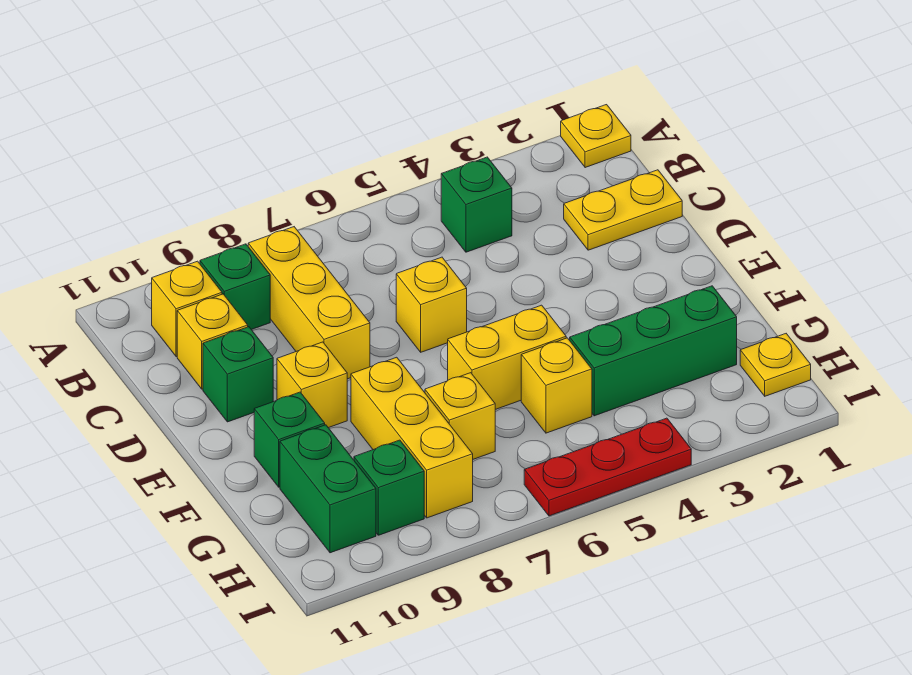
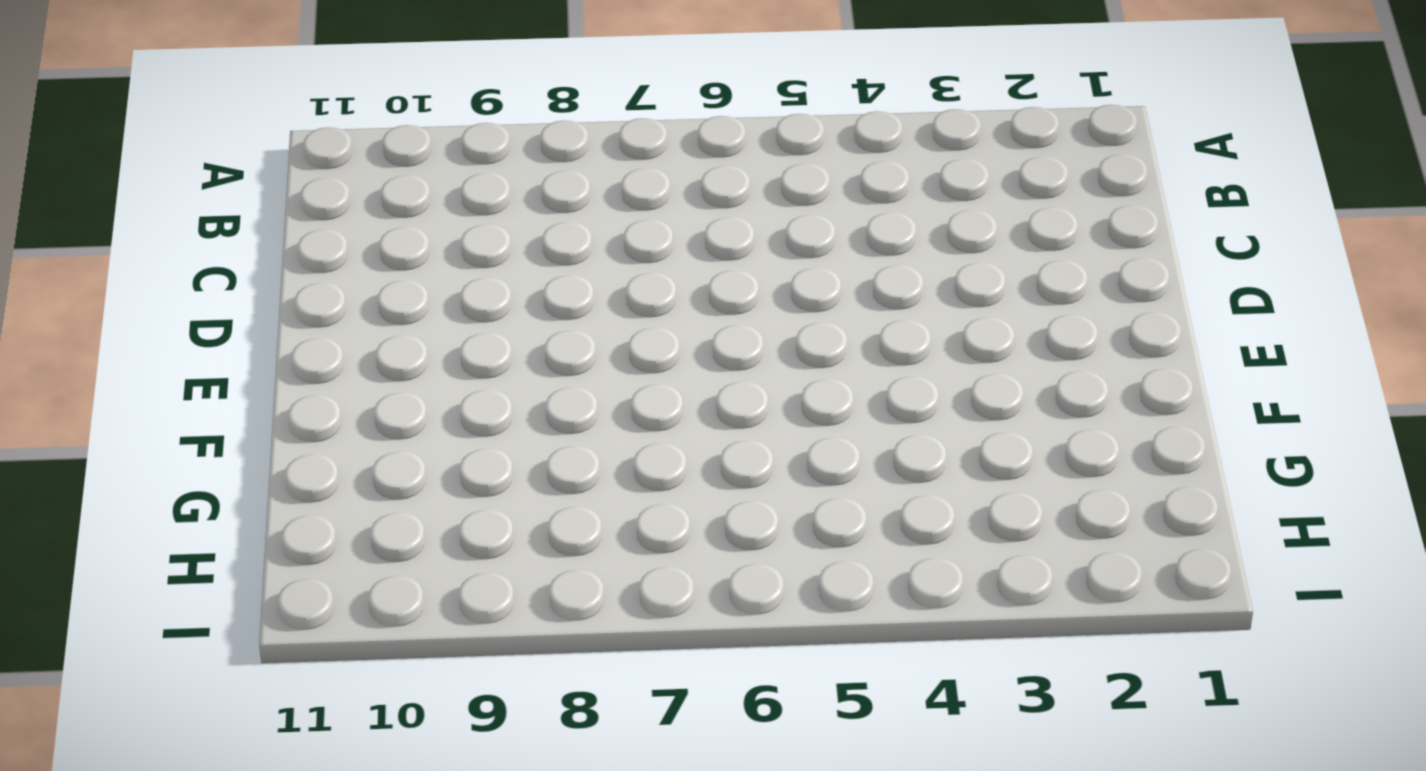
none -> yellow 1x1 plate [561,105,631,168]
none -> green 1x1 brick [441,157,512,252]
none -> yellow 1x3 brick [248,227,370,379]

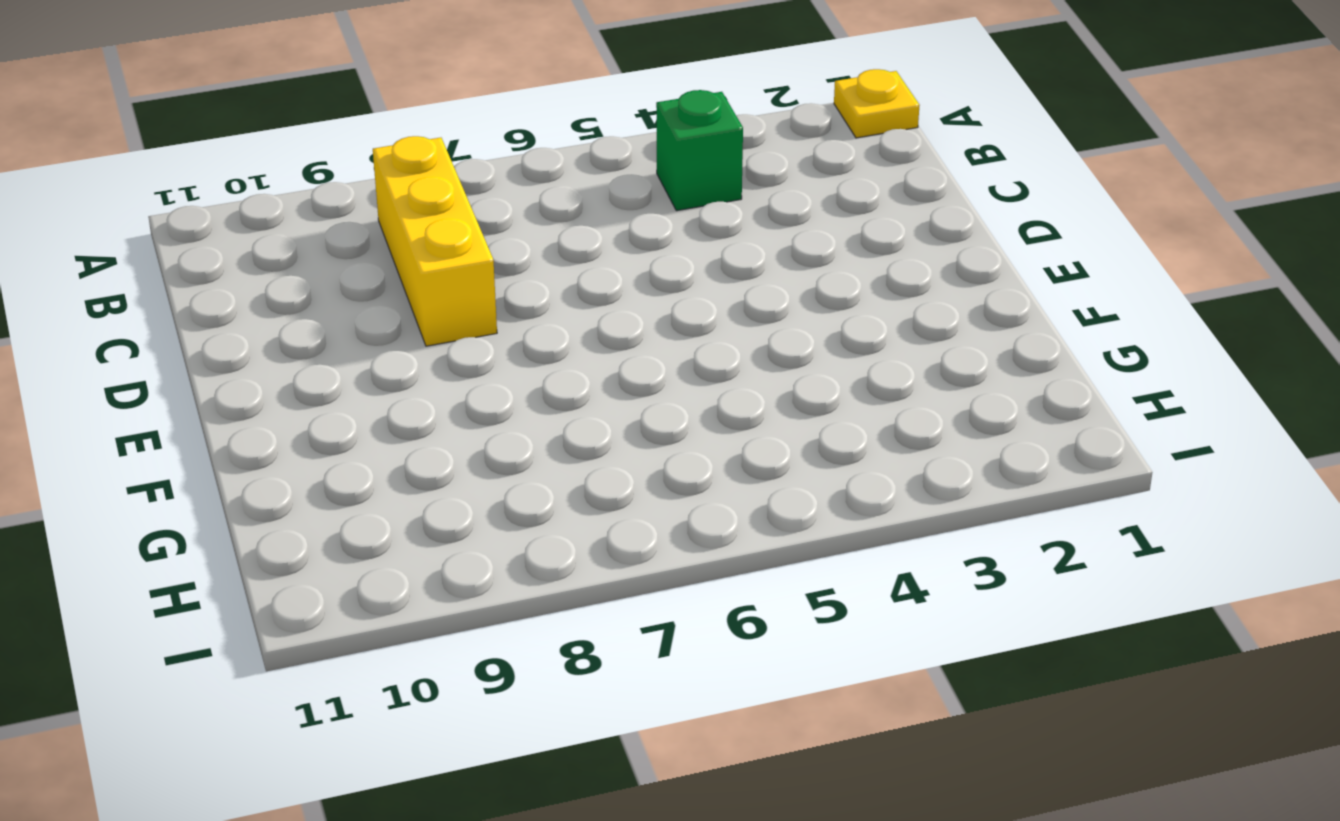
none -> green 1x1 brick [200,244,270,330]
none -> yellow 1x1 brick [152,261,222,357]
none -> yellow 1x2 plate [564,170,682,250]

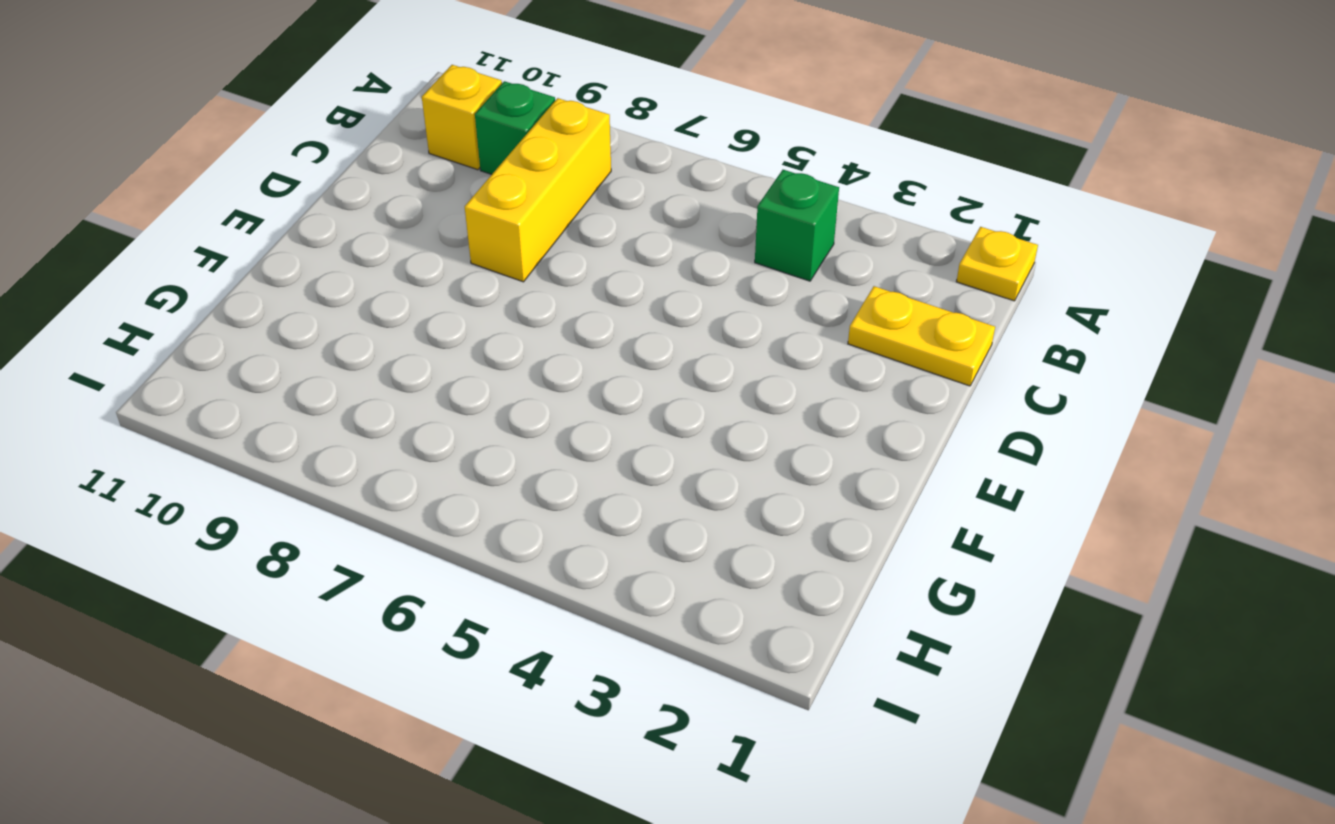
none -> yellow 1x1 brick [177,294,248,389]
none -> yellow 1x1 brick [396,257,467,352]
none -> green 1x1 brick [203,327,273,422]

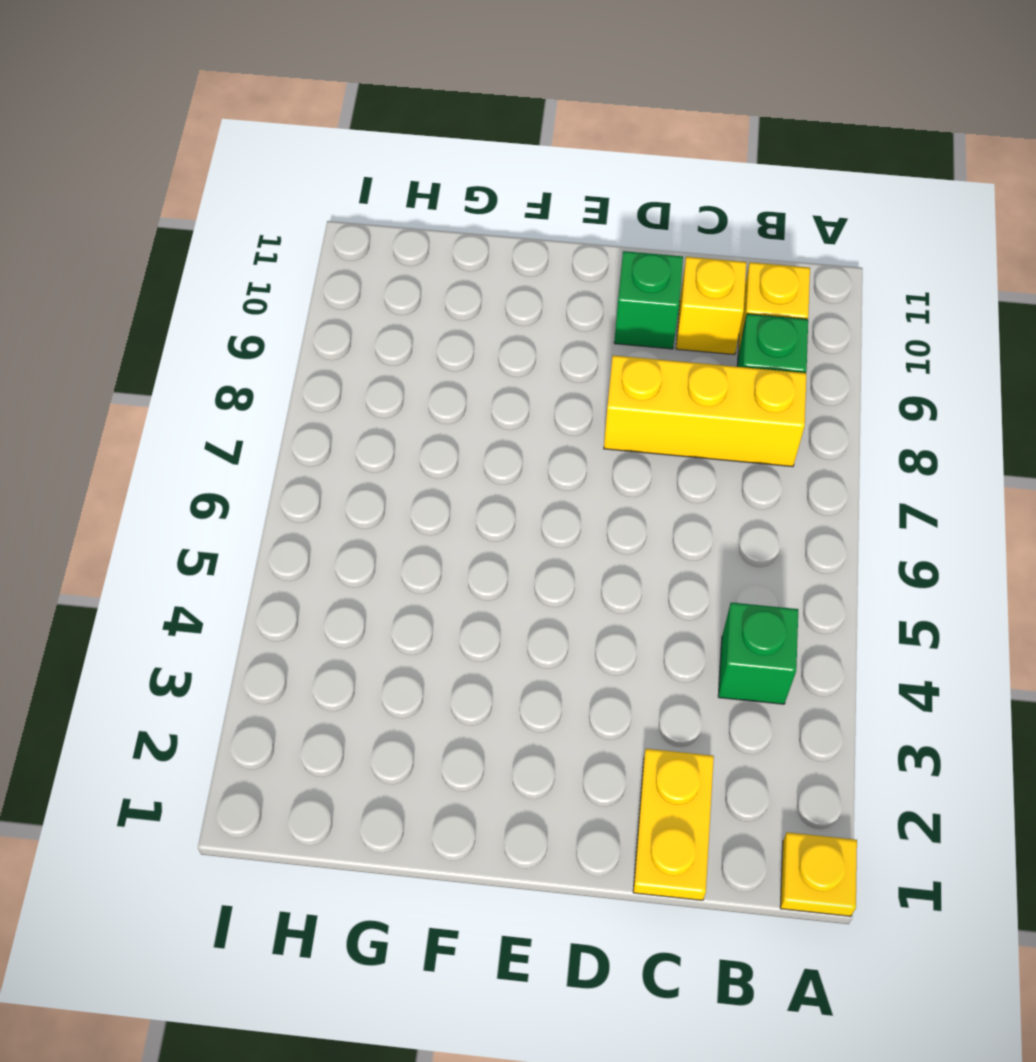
none -> yellow 1x1 brick [396,257,467,352]
none -> yellow 1x1 brick [277,342,347,428]
none -> yellow 1x2 brick [448,305,566,410]

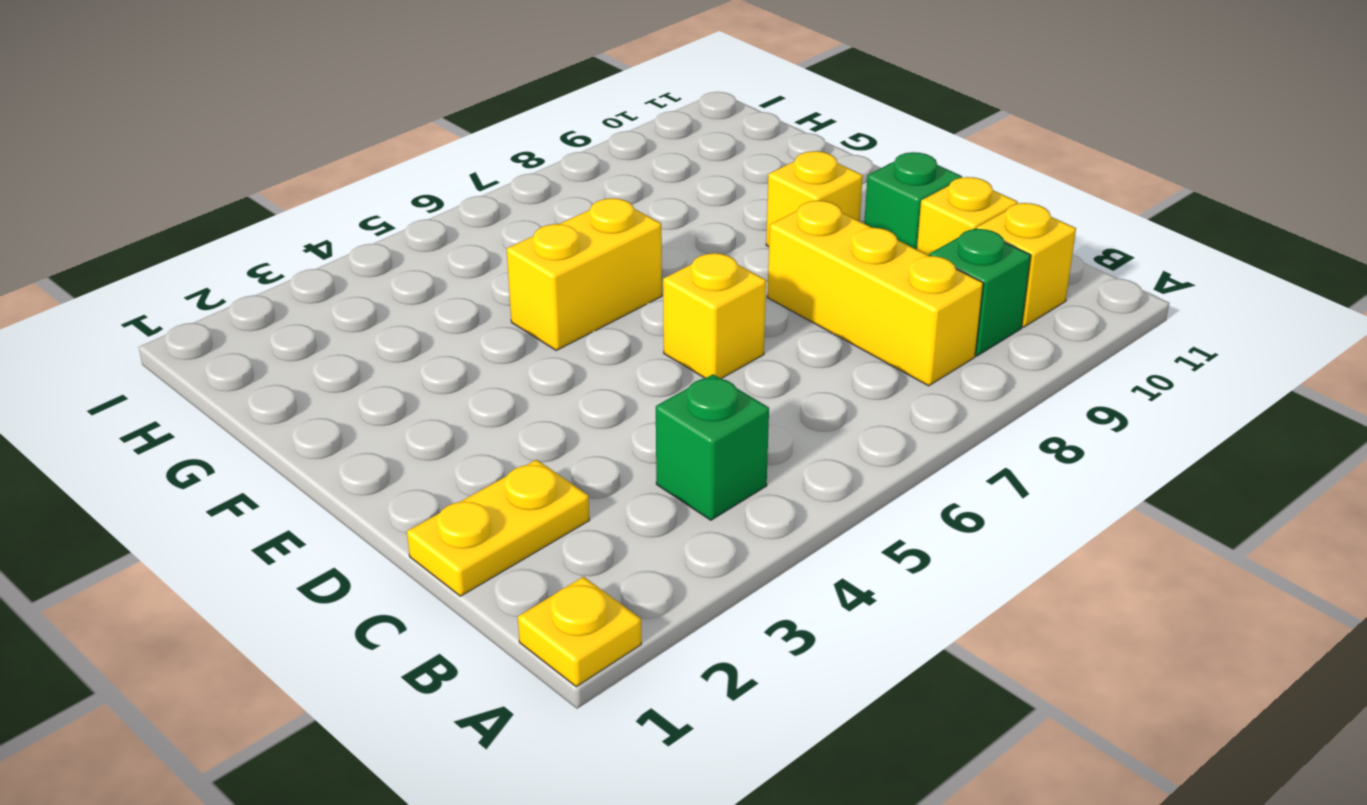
none -> yellow 1x3 brick [351,357,473,518]
none -> green 1x1 brick [254,392,325,487]
none -> green 1x3 brick [570,286,737,416]

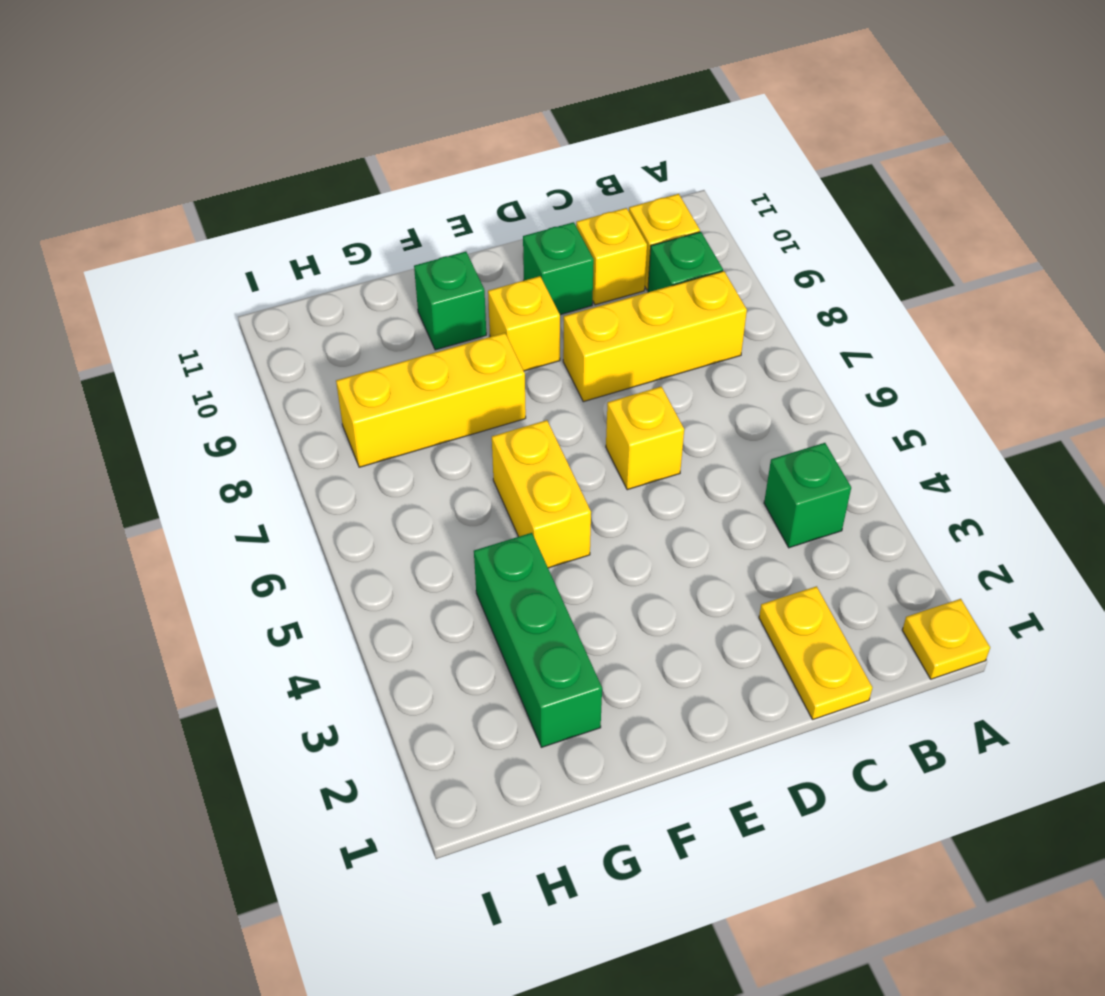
none -> yellow 1x1 brick [521,338,592,433]
none -> yellow 1x1 brick [425,373,495,459]
none -> green 1x2 brick [280,425,376,553]

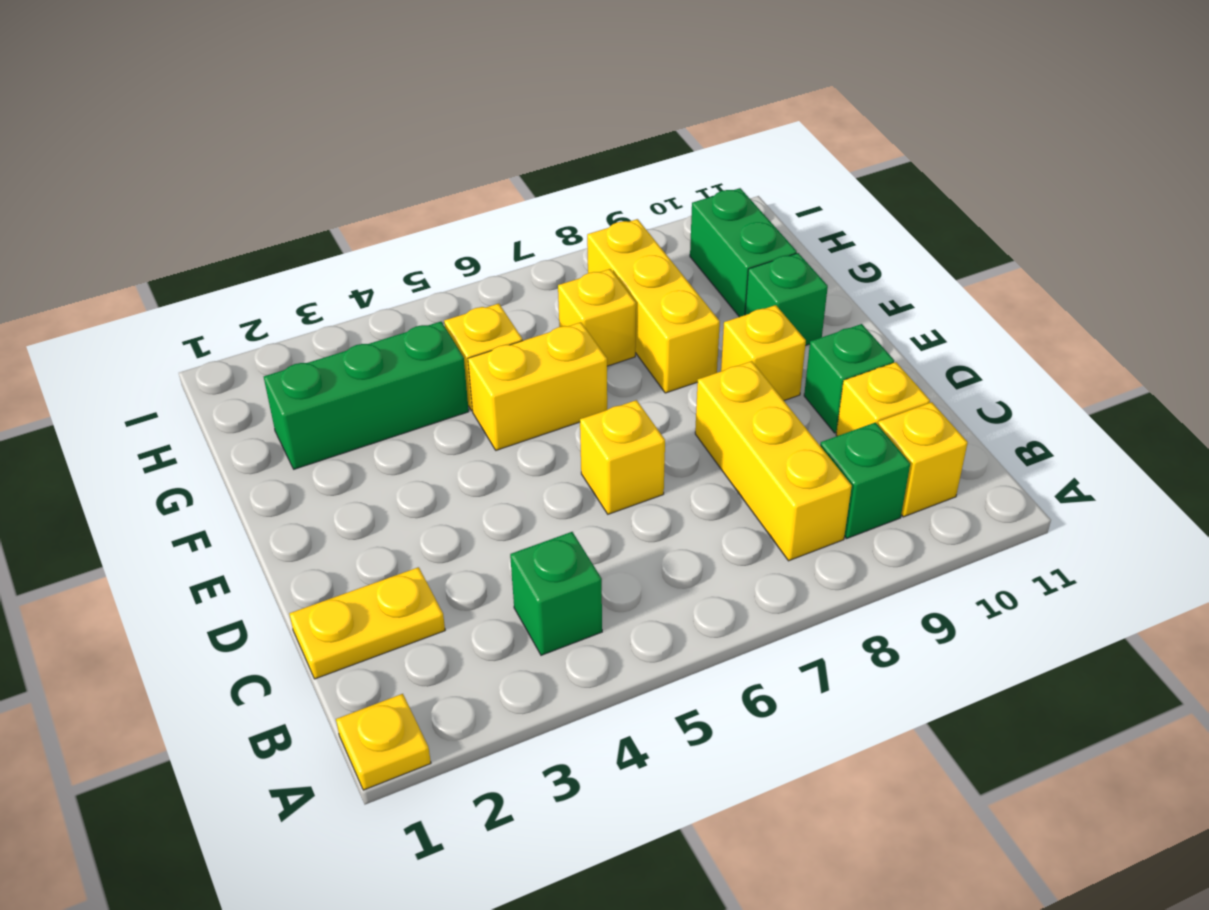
none -> yellow 1x1 plate [740,334,811,396]
none -> green 1x1 brick [354,440,424,535]
none -> red 1x3 plate [524,418,691,516]

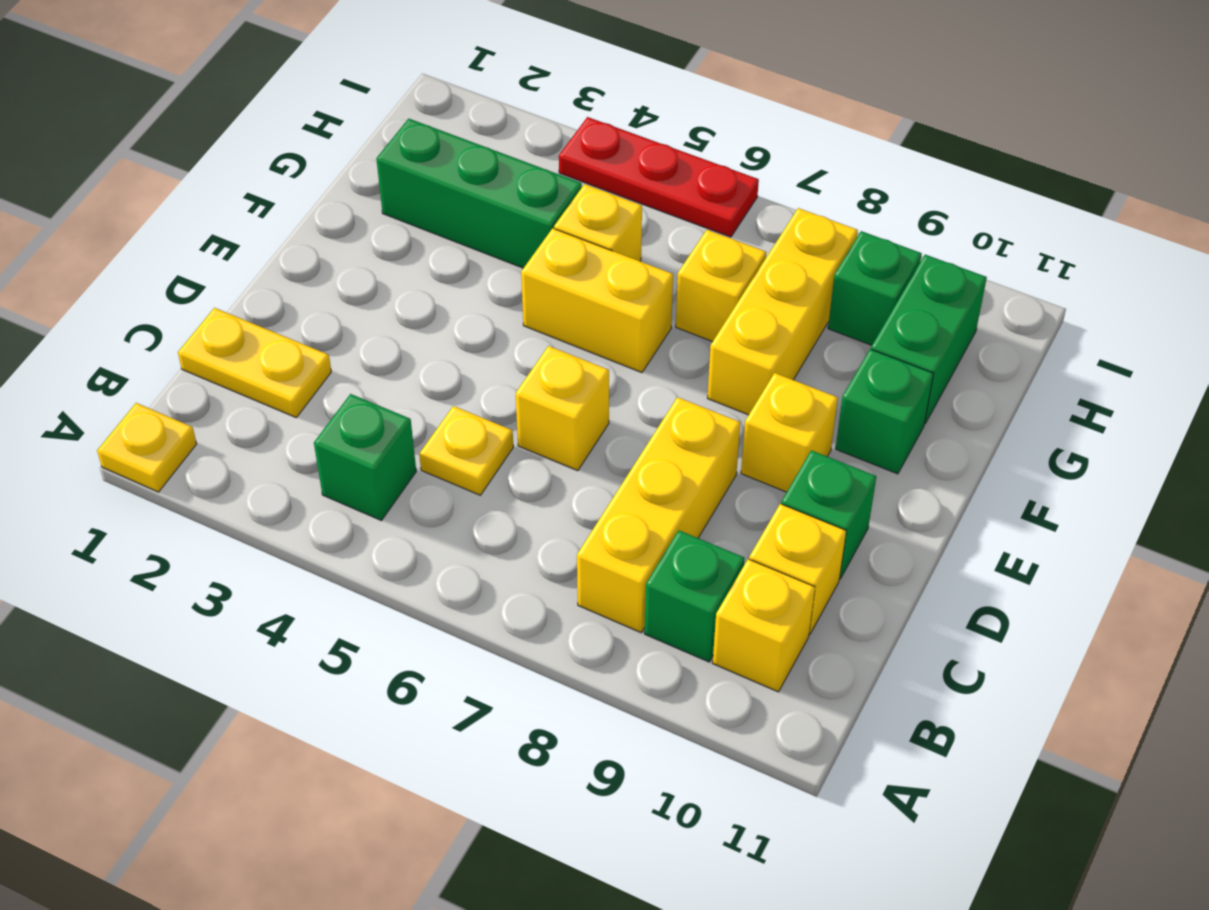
yellow 1x1 plate [419,406,513,495] -> yellow 1x1 plate moved to [740,334,811,396]

